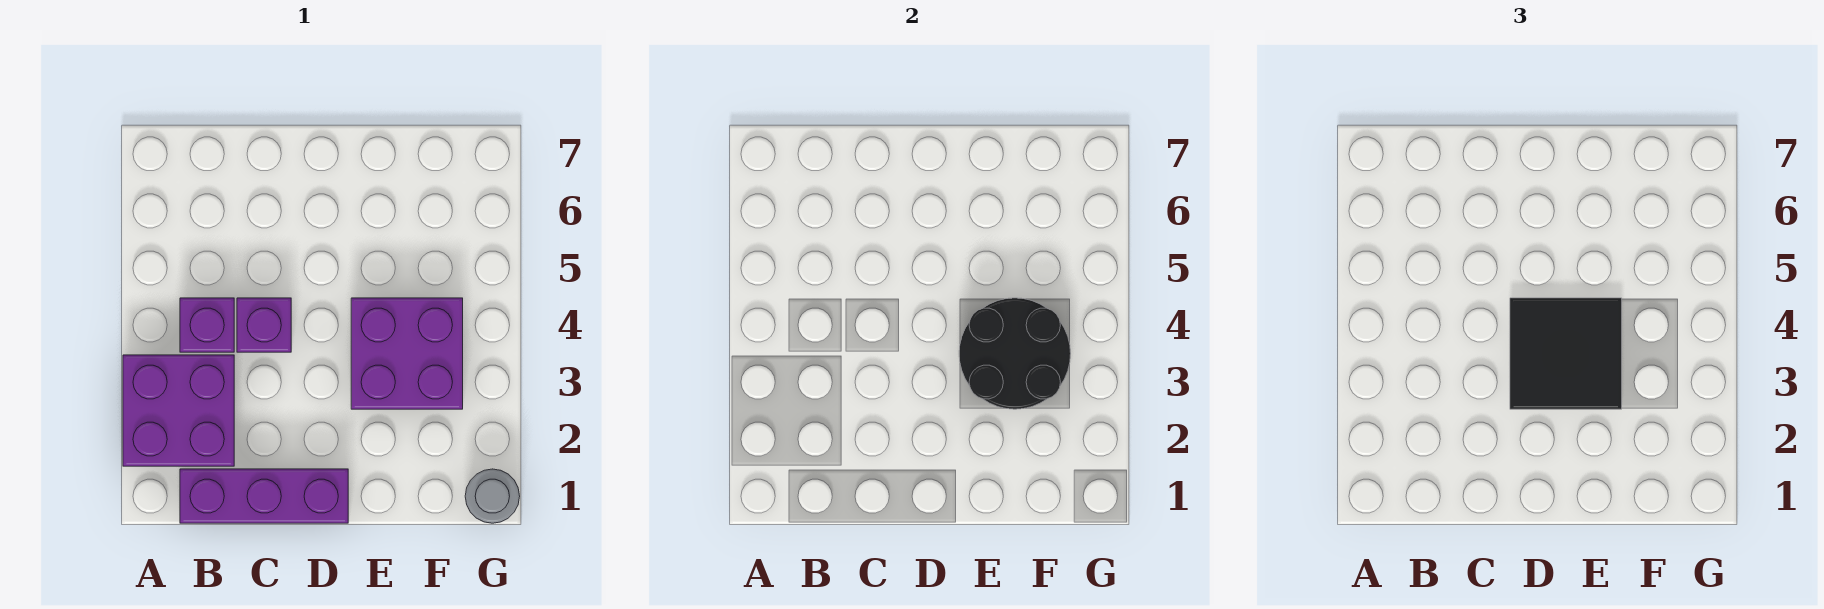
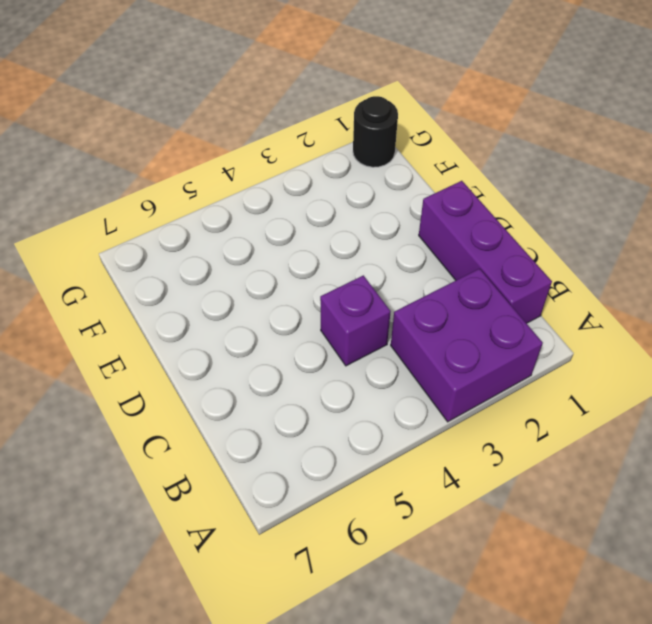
black 1x1 round brick [353,96,398,167] -> grey 1x1 round brick [465,469,520,523]
none -> purple 1x1 brick [180,298,234,352]
none -> purple 2x2 brick [351,298,463,409]

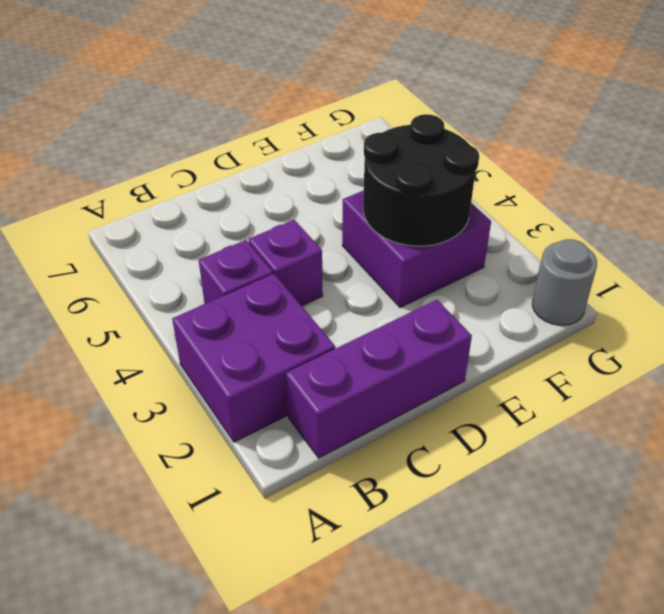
none -> black 2x2 tile [1510,298,1622,409]

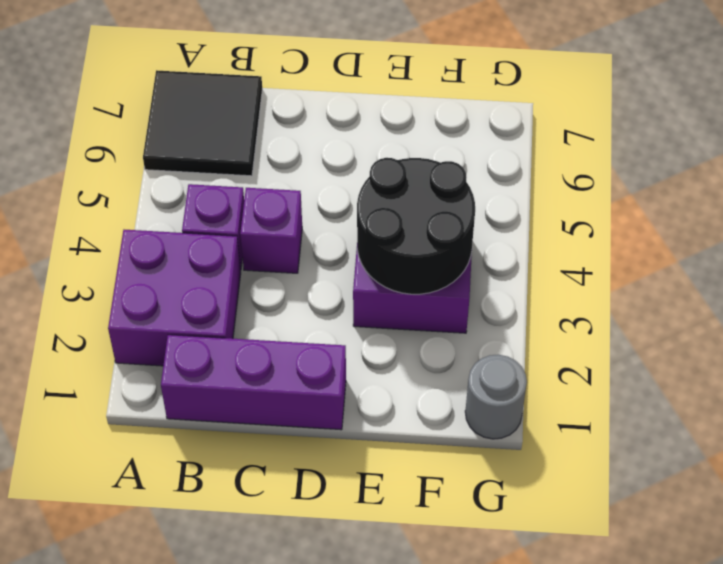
black 2x2 tile [143,70,262,176] -> black 2x2 tile moved to [1510,298,1622,409]

